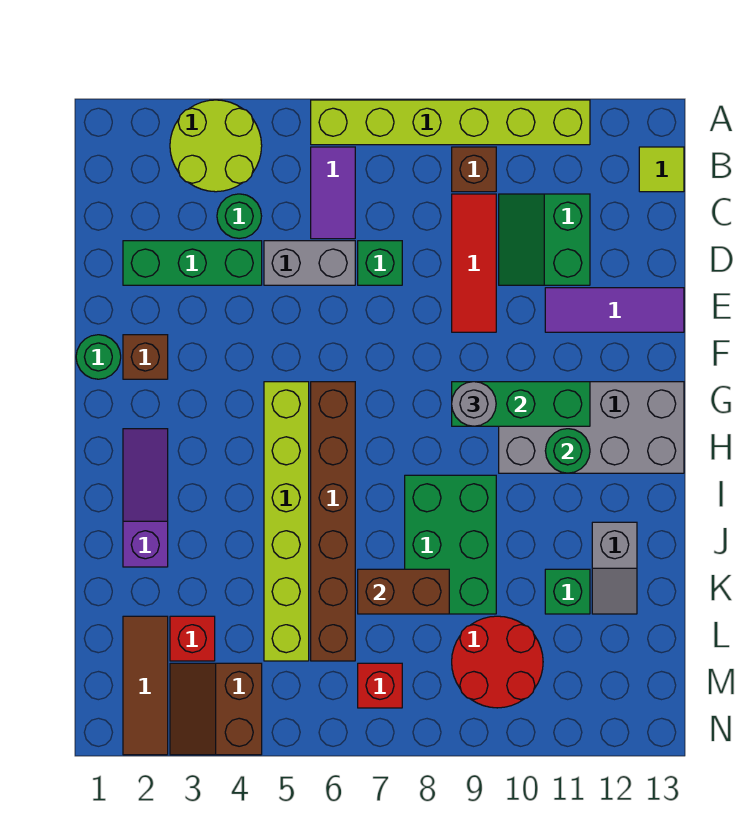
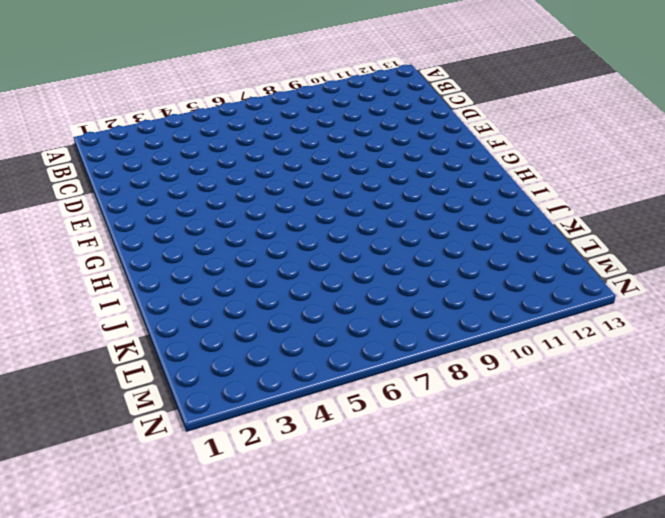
none -> lime 2x2 round brick [170,100,262,192]
none -> lime 1x6 brick [311,100,590,145]
none -> purple 1x2 tile [311,147,355,239]
none -> brown 1x1 brick [452,147,496,192]

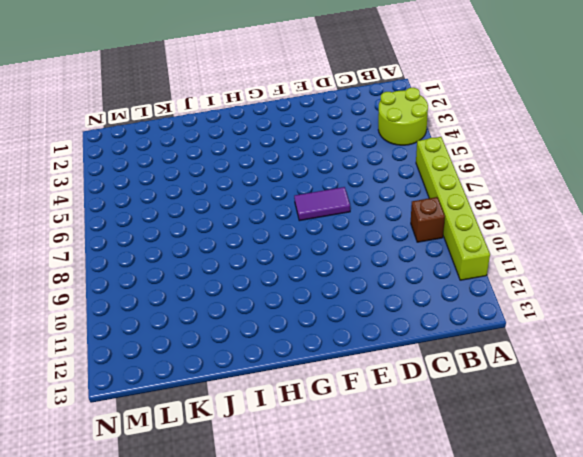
purple 1x2 tile [294,187,350,221] -> purple 1x2 tile moved to [311,147,355,239]
none -> lime 1x1 tile [639,147,684,192]
none -> green 1x1 round brick [217,194,262,239]
none -> red 1x3 tile [452,194,496,332]
none -> green 2x2 slope [499,194,590,285]

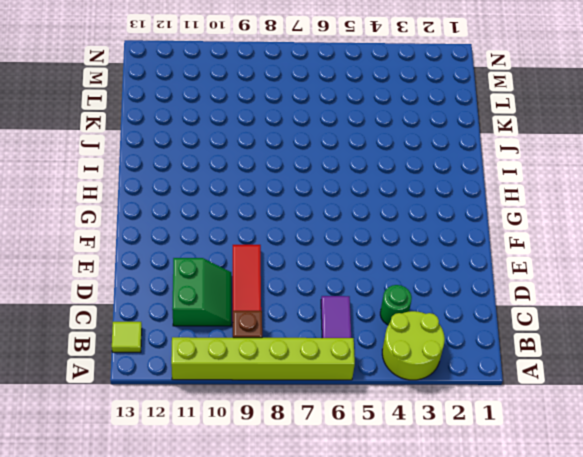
none -> green 1x3 brick [123,241,262,285]
none -> grey 1x2 brick [264,241,355,285]
none -> green 1x1 brick [358,241,402,285]
none -> purple 1x3 tile [545,288,684,332]

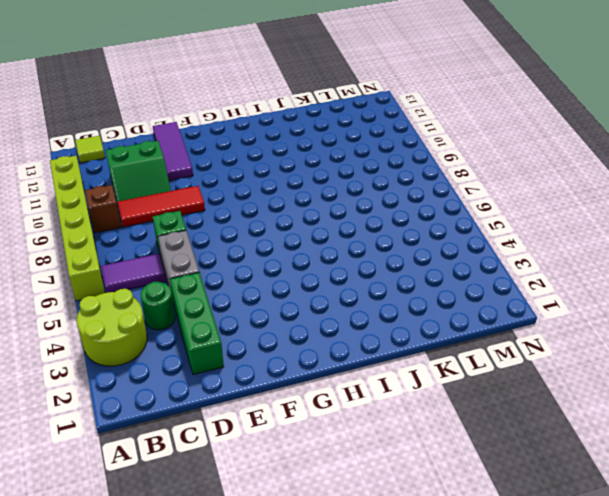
none -> green 1x1 round brick [76,335,121,379]
none -> brown 1x1 brick [123,335,168,379]
none -> lime 1x6 brick [264,382,309,661]
none -> brown 1x6 brick [311,382,355,661]

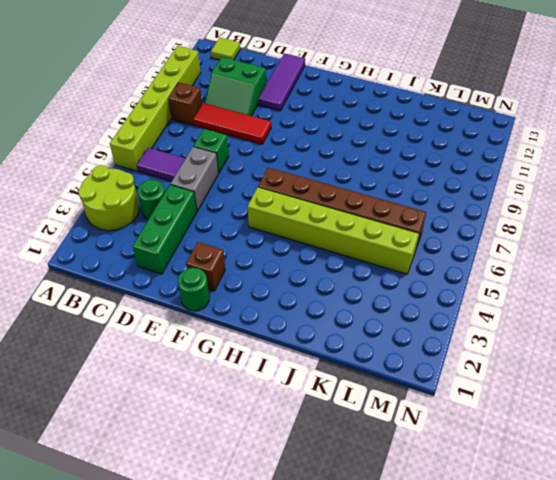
none -> grey 2x4 brick [499,382,684,473]
none -> purple 1x3 slope [123,429,168,567]
none -> green 2x3 brick [405,475,496,614]
none -> grey 1x2 slope [592,522,637,614]

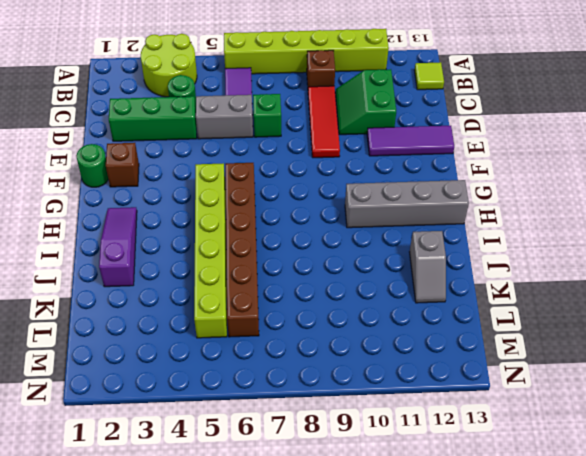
grey 1x4 brick [345,180,469,228] -> grey 2x4 brick [499,382,684,473]
none -> green 2x3 brick [405,475,496,614]
none -> green 1x1 brick [545,569,590,614]
none -> brown 1x3 tile [123,616,168,755]
none -> red 1x1 brick [170,616,215,661]

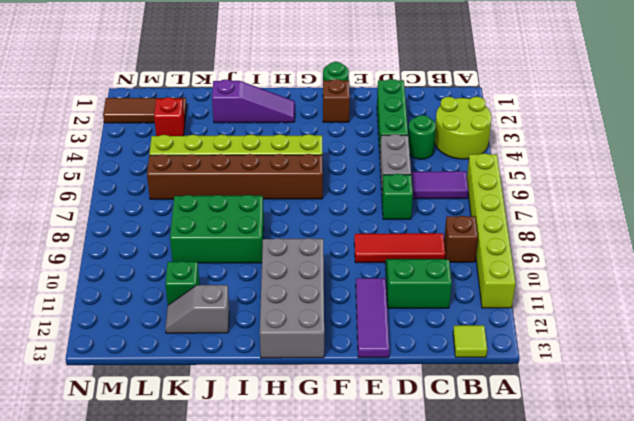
none -> red 2x2 round brick [452,616,543,708]
none -> brown 2x2 slope [170,663,262,755]
none -> red 1x1 brick [358,663,402,708]
none -> green 1x3 brick [452,382,590,426]

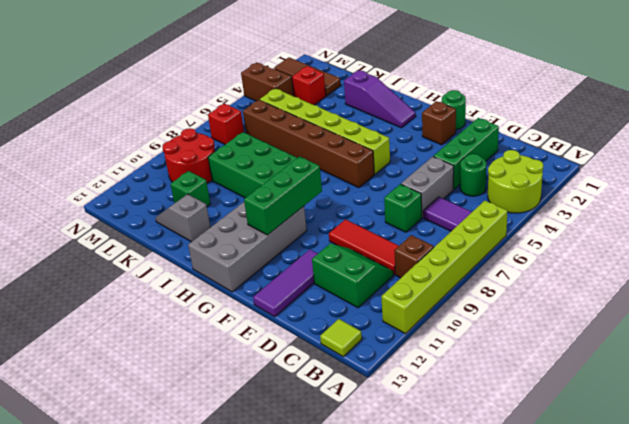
none -> green 1x1 round brick [545,429,590,473]
none -> brown 1x2 brick [358,569,449,614]
none -> grey 1x1 round brick [452,382,496,426]

